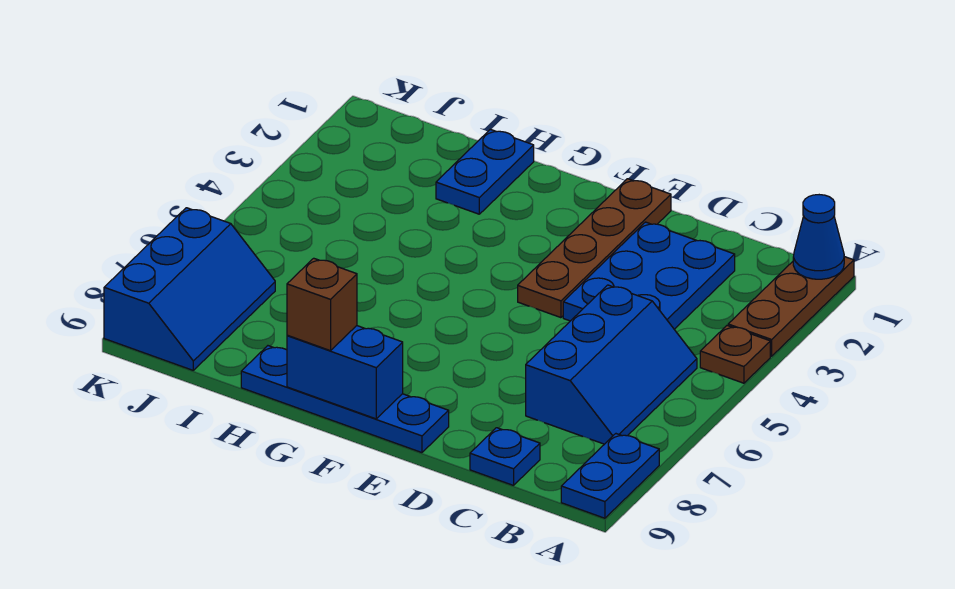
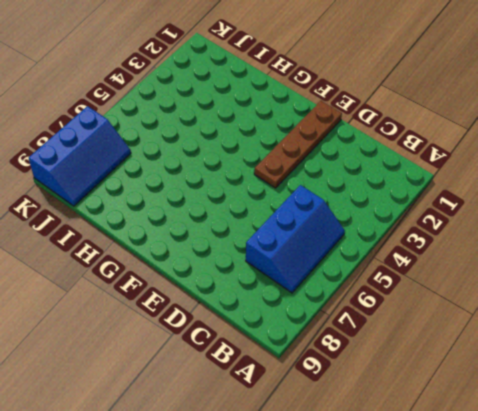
none -> brown 1x3 plate [728,257,854,356]
none -> brown 1x1 plate [700,326,770,383]
none -> blue 1x2 plate [561,434,659,518]

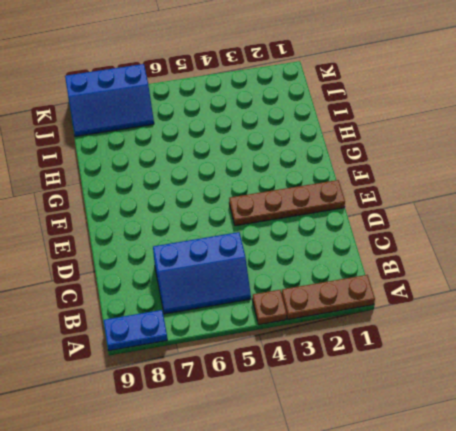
none -> blue 2x3 plate [563,222,735,329]
none -> blue 1x1 plate [470,428,540,485]
none -> blue 1x4 plate [241,346,449,453]

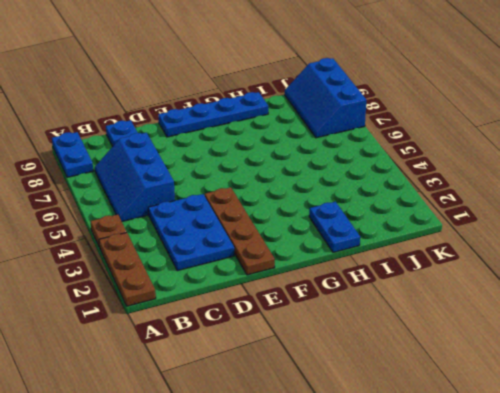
none -> blue 1x1 cone [793,195,844,279]
none -> blue 1x2 brick [287,326,403,419]
none -> brown 1x1 brick [287,258,357,351]

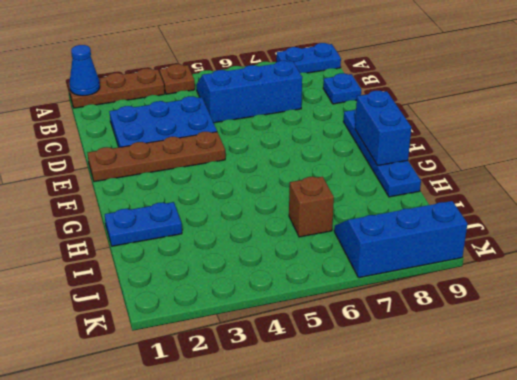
brown 1x1 brick [289,176,334,237] -> brown 1x1 brick moved to [287,258,357,351]

